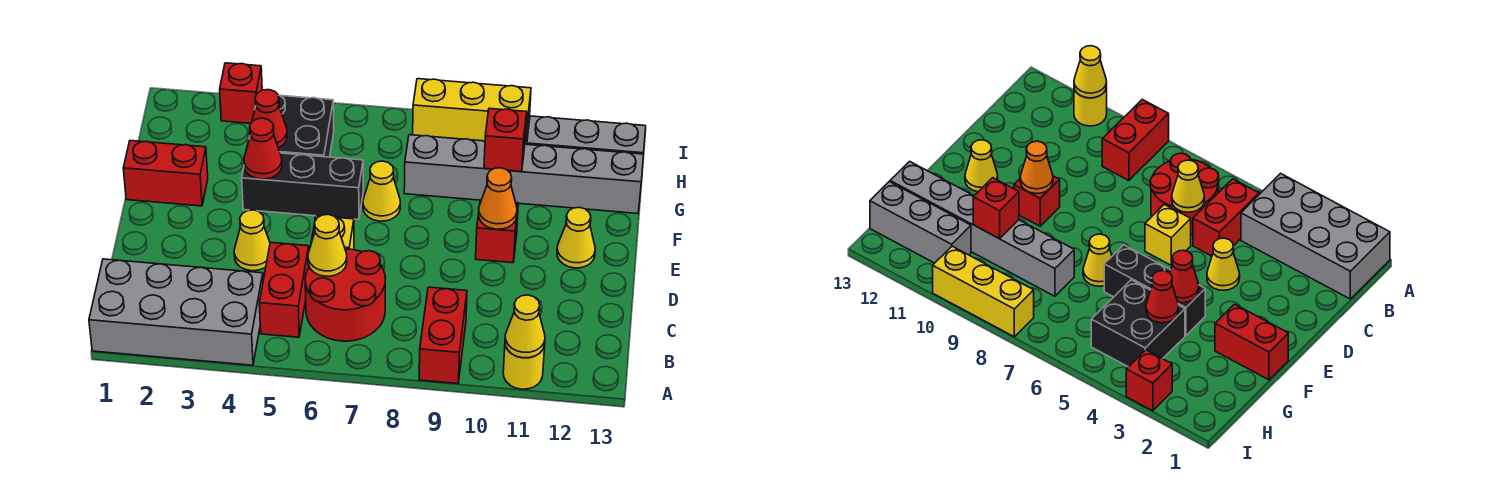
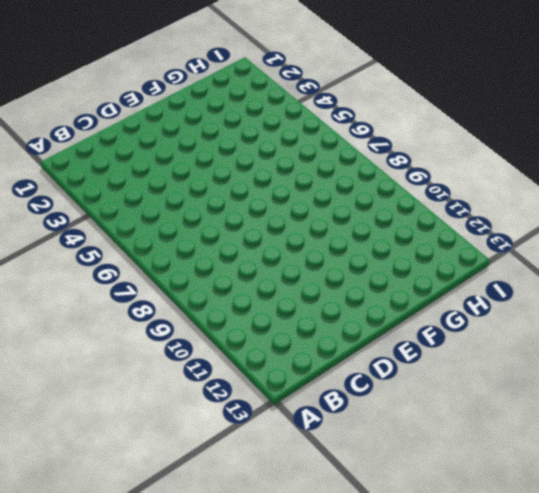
none -> grey 2x4 brick [89,259,263,365]
none -> red 1x2 brick [419,287,467,384]
none -> yellow 1x1 round brick [503,346,545,389]

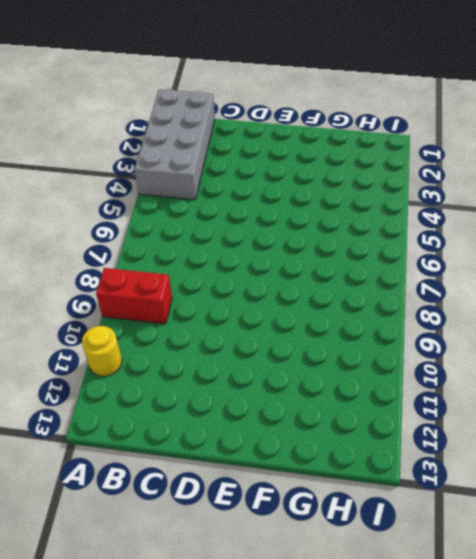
none -> red 1x2 brick [259,243,309,337]
none -> red 2x2 round brick [305,249,385,341]
none -> yellow 1x1 cone [234,210,270,271]

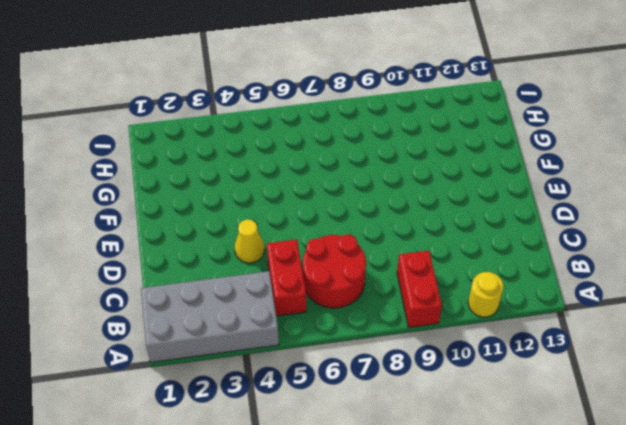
none -> yellow 1x1 brick [311,216,354,250]
none -> red 1x1 brick [476,200,518,263]
none -> yellow 1x1 cone [557,207,595,268]

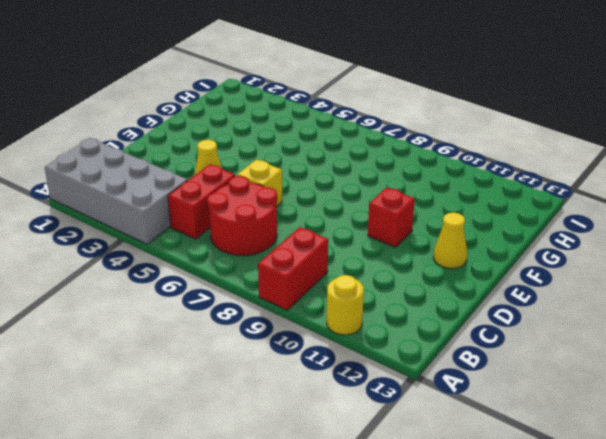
none -> red 1x2 brick [123,141,208,206]
none -> black 1x3 brick [242,153,363,219]
none -> yellow 1x1 cone [363,161,400,221]

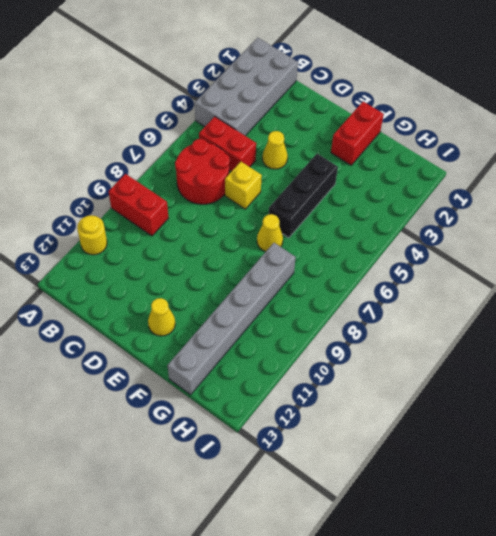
none -> red 1x1 brick [476,200,518,263]
none -> black 2x2 brick [278,95,334,157]
none -> grey 1x3 brick [527,116,646,154]

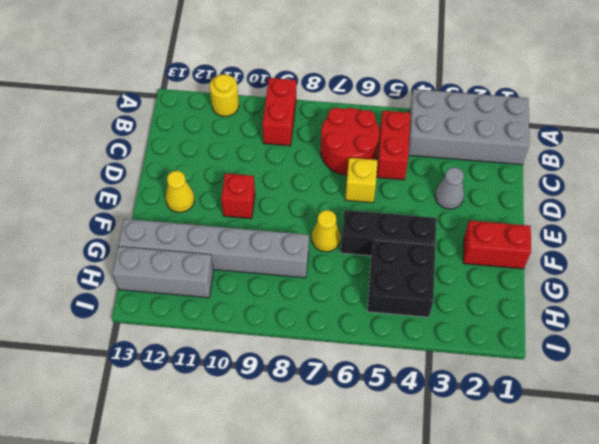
grey 1x1 cone [435,167,464,209] -> none
none -> yellow 1x1 cone [234,210,270,271]
none -> red 1x1 brick [220,63,262,123]
none -> yellow 1x3 brick [413,79,531,144]

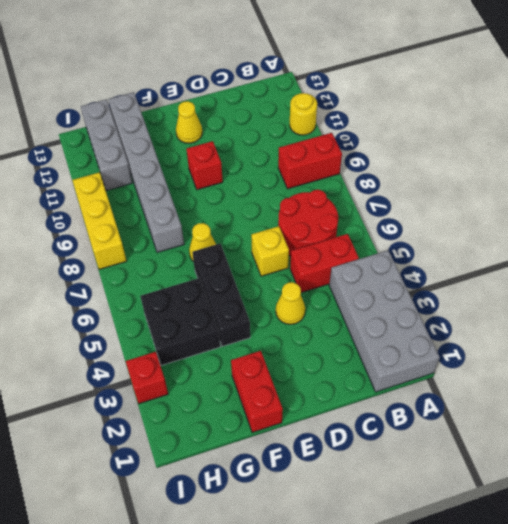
none -> yellow 1x1 cone [505,295,545,358]
none -> yellow 1x1 cone [308,214,347,276]
none -> orange 1x1 cone [479,168,517,229]

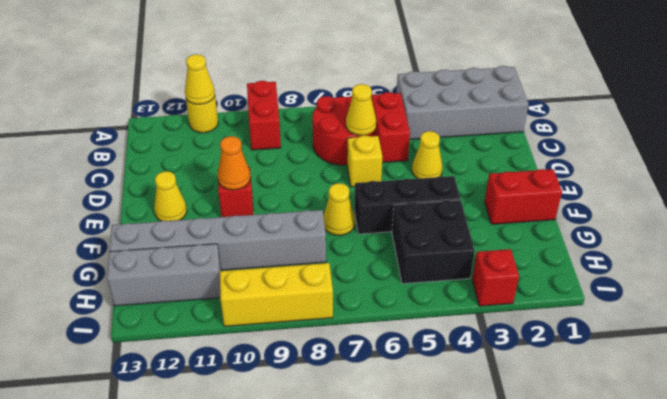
none -> red 1x1 cone [244,118,282,179]
none -> red 1x1 cone [252,90,287,148]
none -> red 1x1 brick [484,108,527,172]

